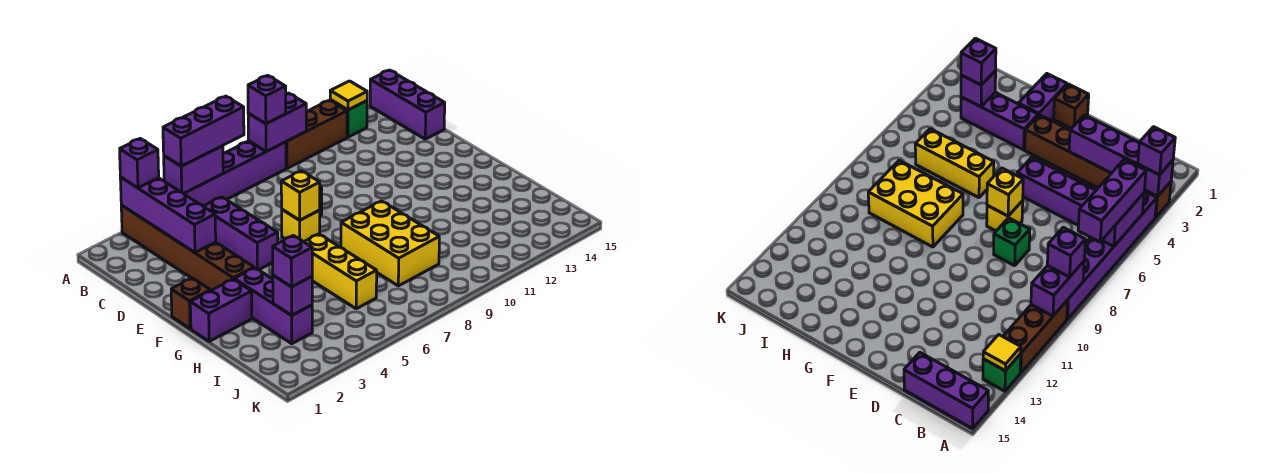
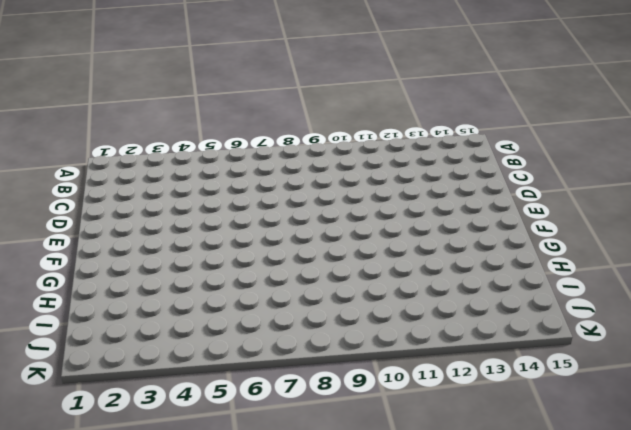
none -> brown 1x6 brick [121,205,254,291]
none -> purple 1x6 brick [184,141,286,206]
none -> brown 1x3 brick [286,100,347,168]

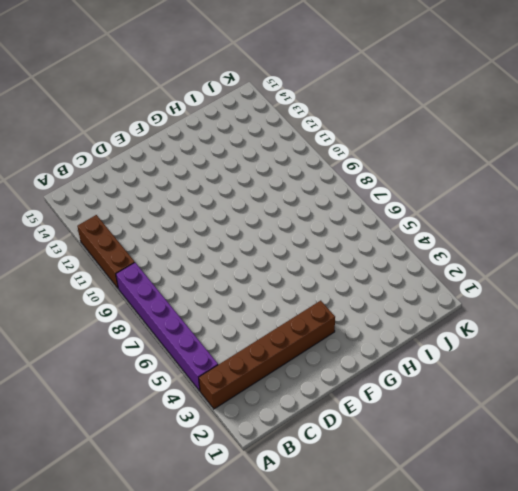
none -> green 1x1 brick [330,100,367,137]
none -> purple 1x3 brick [370,70,445,139]
none -> purple 1x3 brick [203,197,278,270]

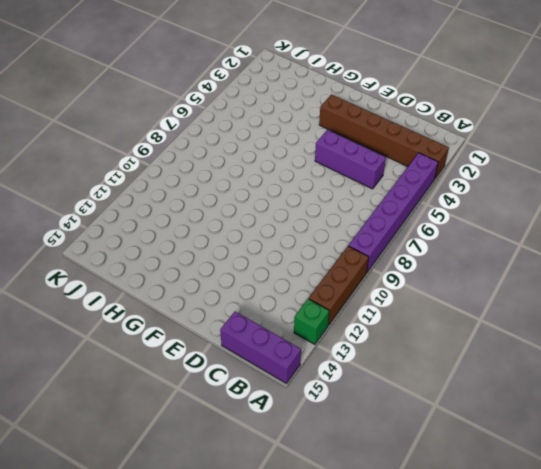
none -> green 1x1 brick [994,218,1030,266]
none -> yellow 1x1 brick [282,210,320,242]
none -> brown 1x1 brick [171,278,210,329]

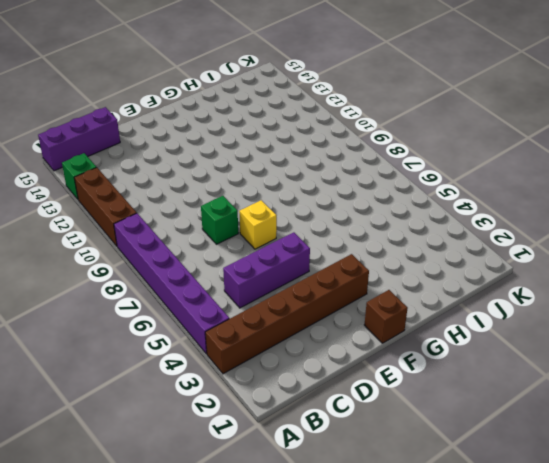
none -> purple 1x2 brick [190,279,252,341]
none -> purple 1x3 brick [234,268,312,344]
none -> yellow 1x3 brick [304,234,377,309]

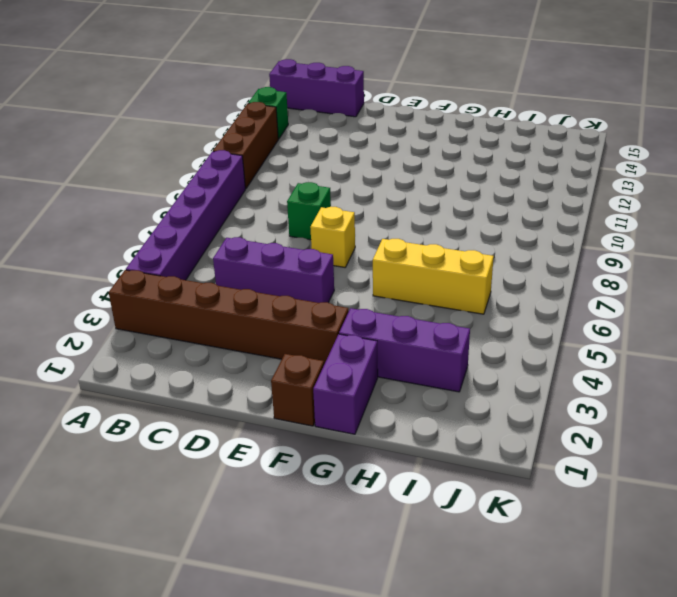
none -> yellow 2x3 brick [341,201,439,286]
none -> purple 1x4 brick [120,177,216,252]
none -> purple 1x2 brick [164,146,223,193]

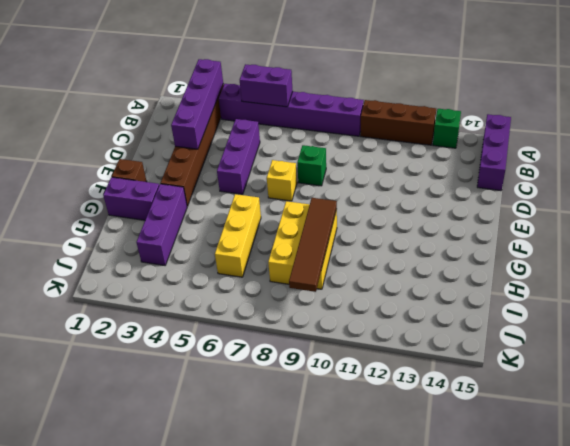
brown 1x4 tile [289,198,337,292] -> none
none -> purple 1x2 brick [248,93,306,152]
none -> yellow 1x1 tile [330,81,367,110]
none -> yellow 1x1 brick [281,171,320,220]

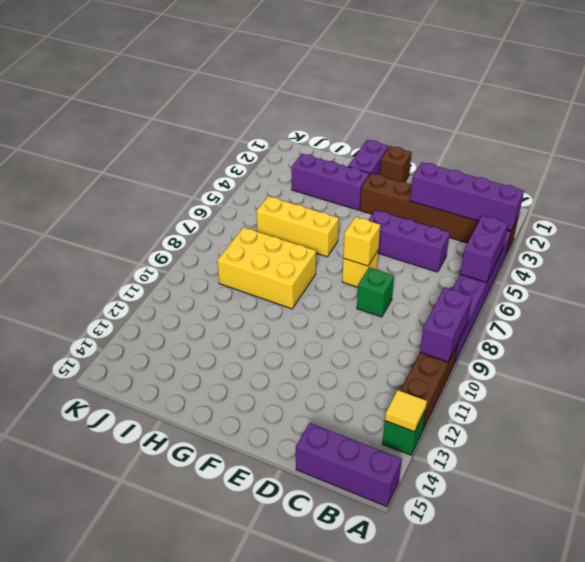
none -> purple 1x1 brick [273,275,312,315]
none -> purple 1x1 brick [120,139,159,188]
none -> purple 1x3 brick [163,96,244,166]

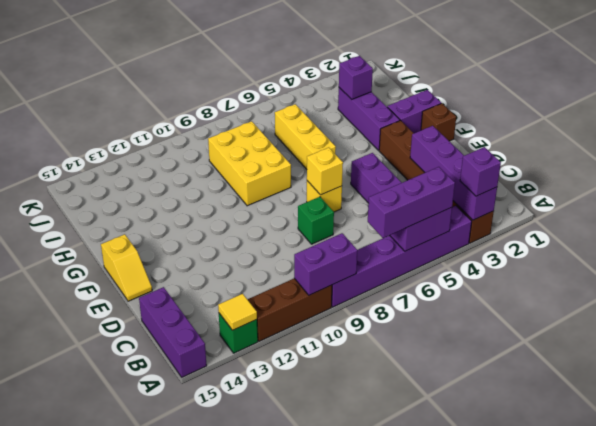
yellow 1x2 slope [101,234,152,301] -> none
none -> purple 1x1 brick [248,75,286,124]
none -> purple 1x1 brick [273,236,312,287]

